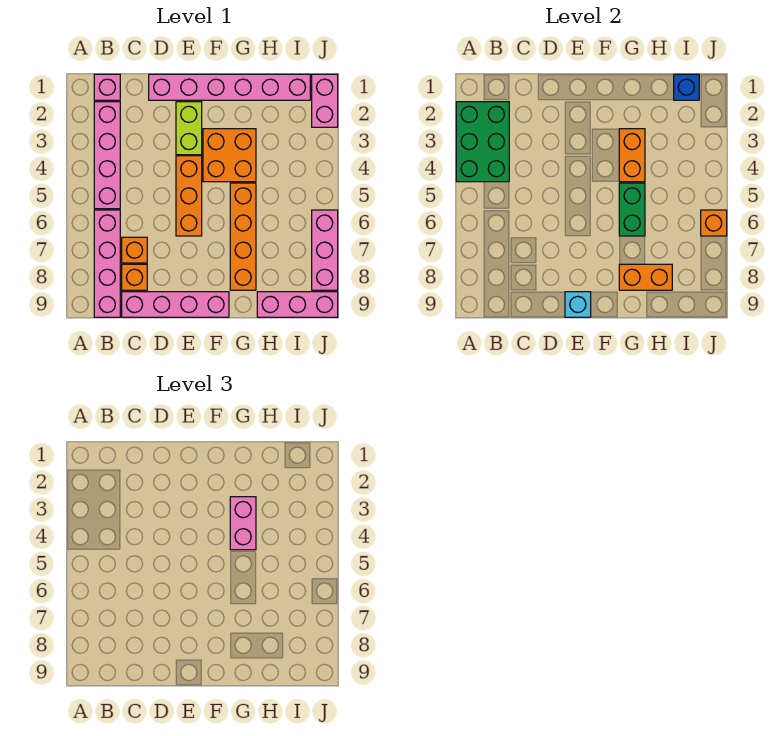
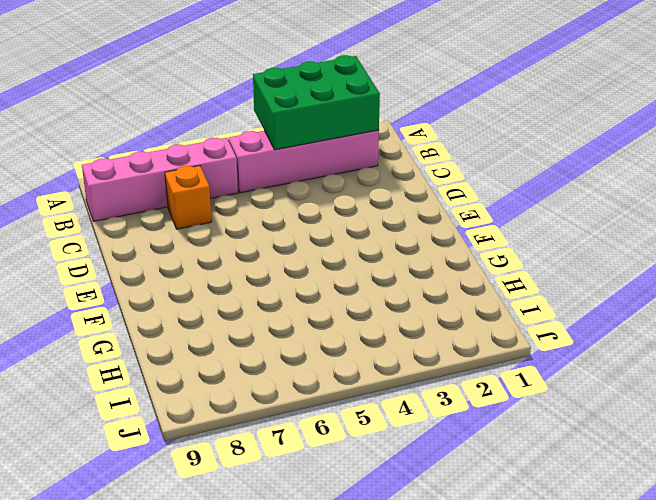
none -> pink 1x1 brick [94,74,120,100]
none -> orange 1x1 brick [122,264,147,290]
none -> pink 1x4 brick [122,292,229,317]

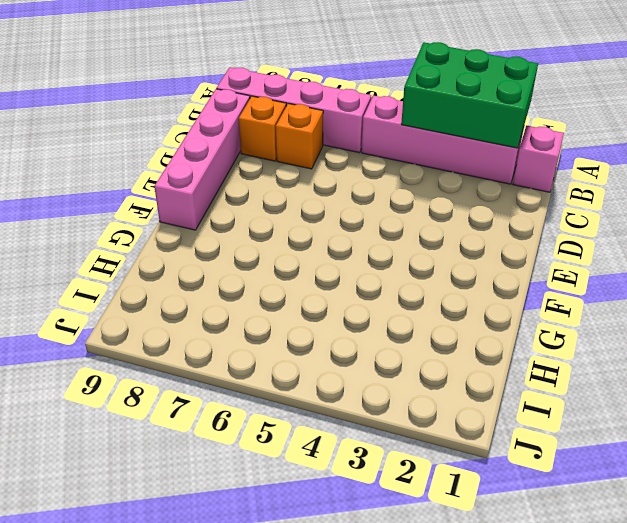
none -> pink 1x6 brick [149,74,310,100]
none -> lime 1x2 brick [176,102,202,155]
none -> orange 1x3 brick [176,156,202,236]

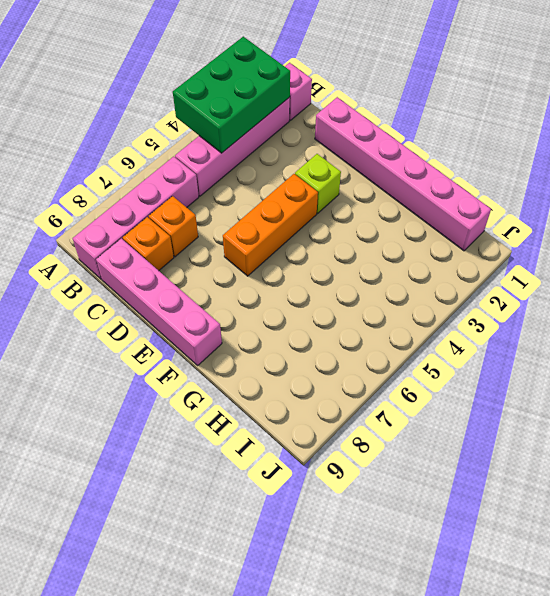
lime 1x1 brick [295,154,341,213] -> lime 1x2 brick [176,102,202,155]
none -> orange 2x2 brick [203,129,256,182]
none -> orange 1x4 brick [230,183,256,290]
none -> pink 1x3 brick [257,292,338,317]

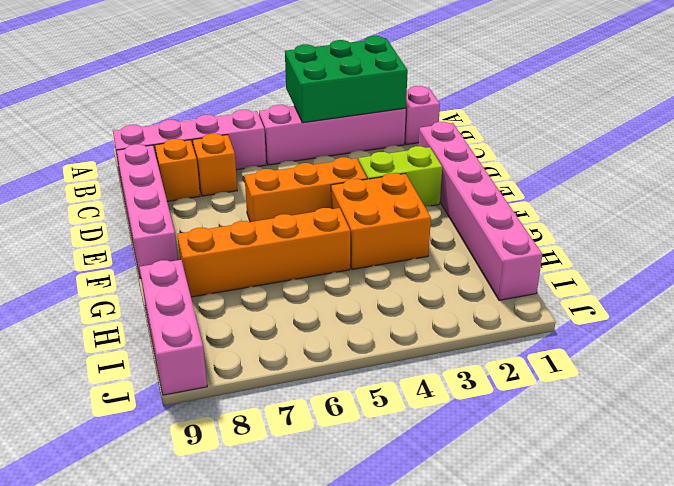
none -> pink 1x2 brick [312,74,338,127]
none -> pink 1x3 brick [312,210,338,290]
none -> cyan 1x1 brick [565,292,591,317]

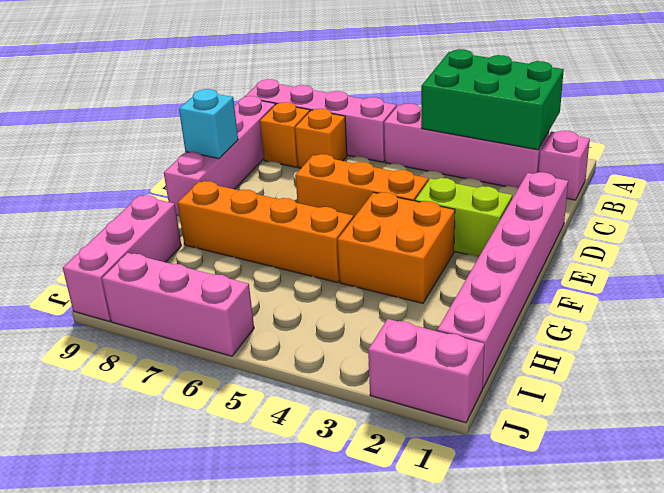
none -> orange 1x2 brick [619,129,645,182]
none -> green 1x2 brick [619,183,645,236]
none -> orange 1x2 brick [619,264,672,290]

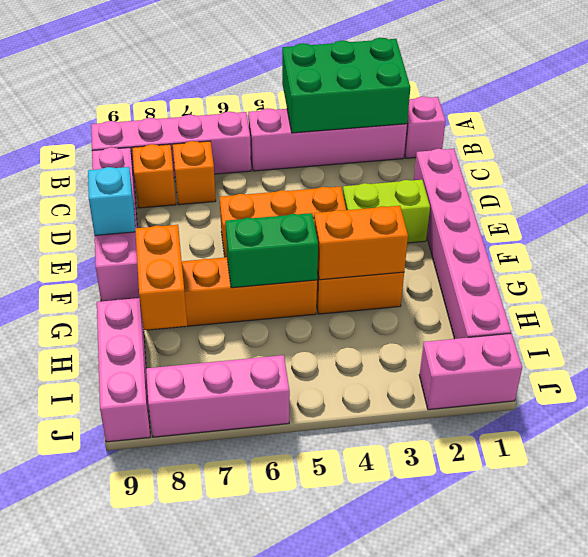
none -> blue 1x1 brick [674,74,699,100]
none -> orange 1x1 brick [701,210,727,236]
none -> pink 1x2 brick [230,497,256,550]

